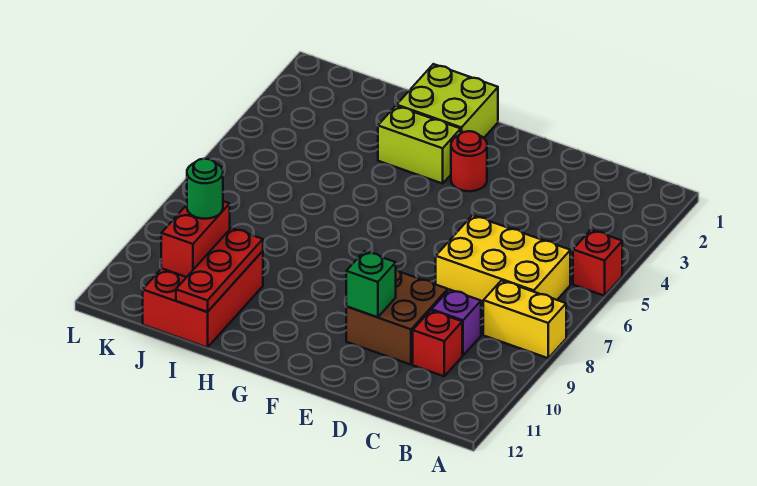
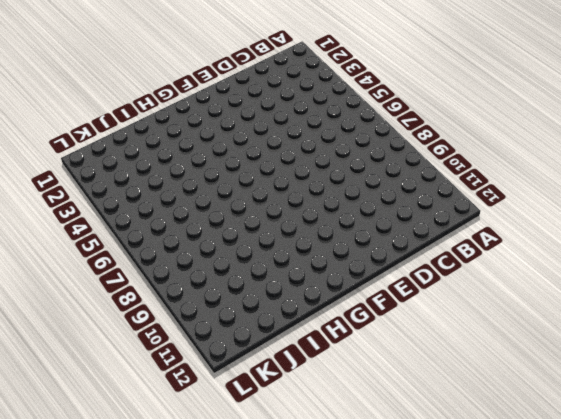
none -> red 1x1 brick [573,230,622,296]
none -> yellow 1x2 brick [483,281,566,358]
none -> yellow 2x3 brick [436,215,570,308]

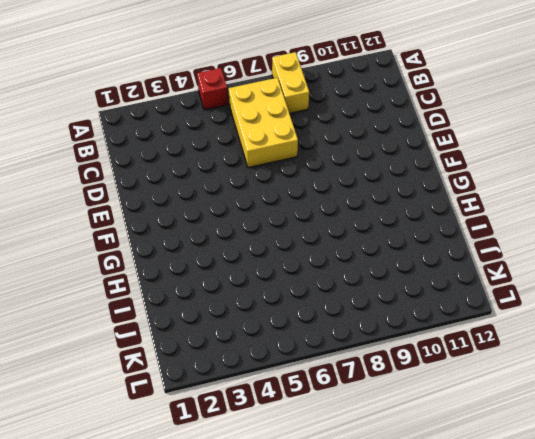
none -> purple 1x1 brick [432,290,481,356]
none -> red 1x1 brick [413,310,462,376]
none -> brown 2x2 brick [346,270,448,365]

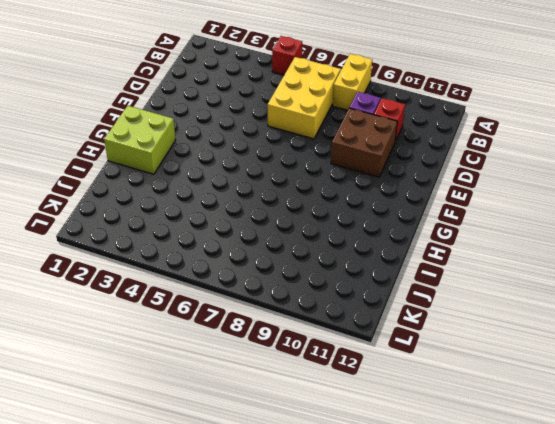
none -> red 1x1 round brick [451,131,487,191]
none -> lime 1x2 brick [378,106,461,184]
none -> red 2x3 brick [143,251,263,348]

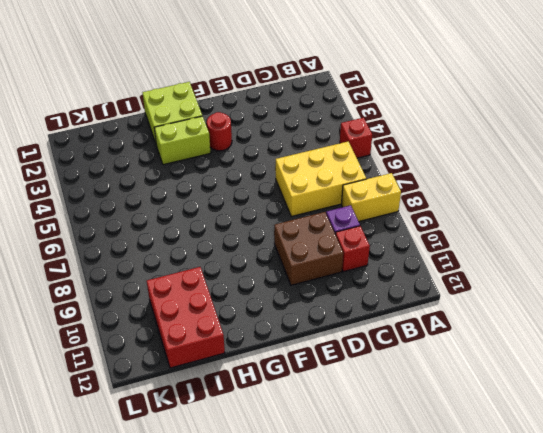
none -> green 1x1 brick [346,251,396,317]
none -> red 1x3 plate [176,228,263,312]
none -> red 1x2 brick [161,201,230,277]

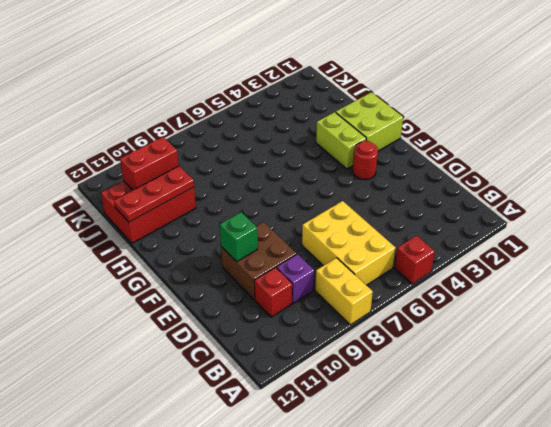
none -> green 1x1 round brick [187,159,223,219]

